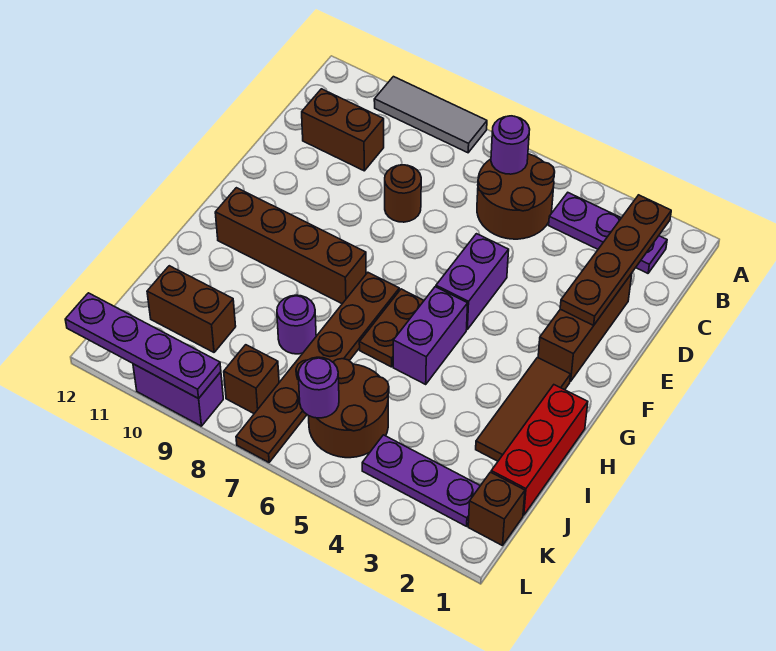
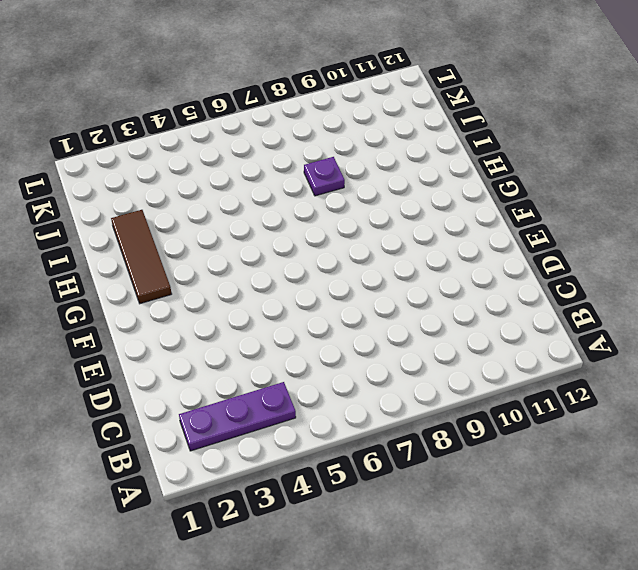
purple 1x1 plate [304,157,345,196] -> purple 1x1 round brick [277,295,316,354]
none -> grey 1x3 tile [374,77,487,153]
none -> brown 2x2 round brick [477,154,555,239]
none -> brown 1x2 brick [302,89,384,171]

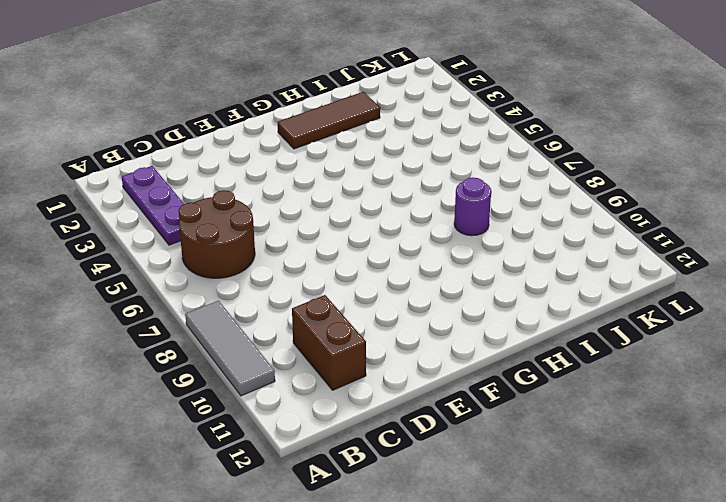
none -> brown 1x3 brick [538,273,632,381]
none -> brown 1x1 round brick [385,165,421,222]
none -> purple 1x2 brick [436,234,509,329]

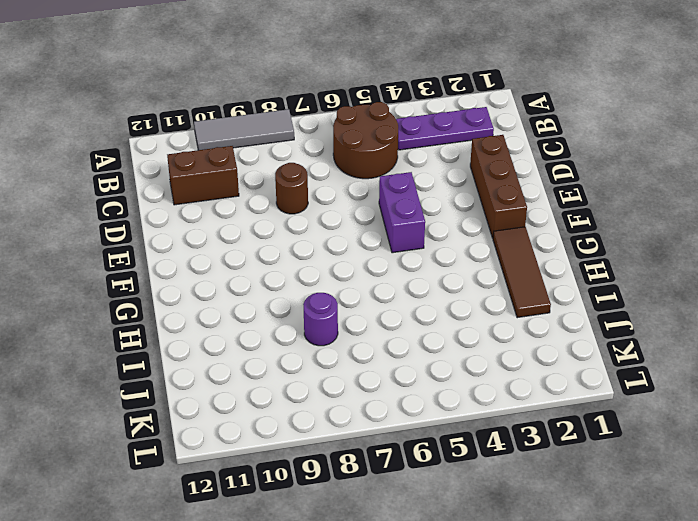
none -> purple 1x2 brick [393,287,468,384]
none -> brown 1x2 plate [359,289,424,367]
none -> brown 1x6 plate [236,273,399,462]

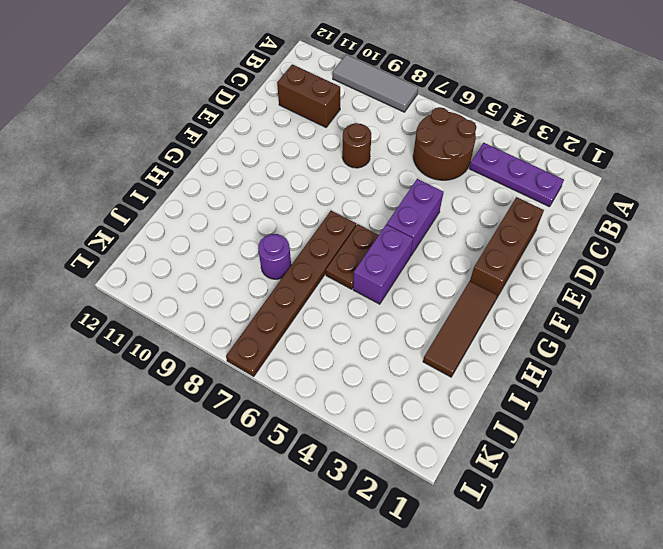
none -> brown 1x4 brick [215,188,366,304]
none -> red 1x3 brick [491,385,588,515]
none -> brown 2x2 round brick [309,359,389,458]

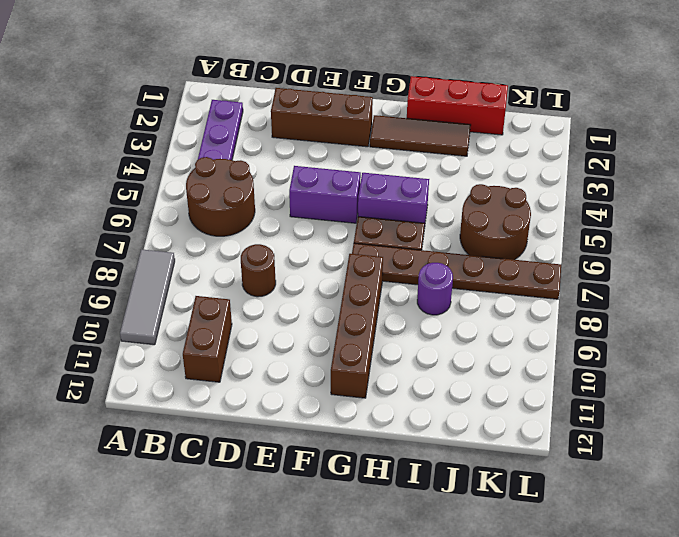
none -> brown 1x2 brick [147,266,236,352]
none -> brown 1x1 brick [468,472,525,546]
none -> purple 1x3 plate [362,435,480,526]

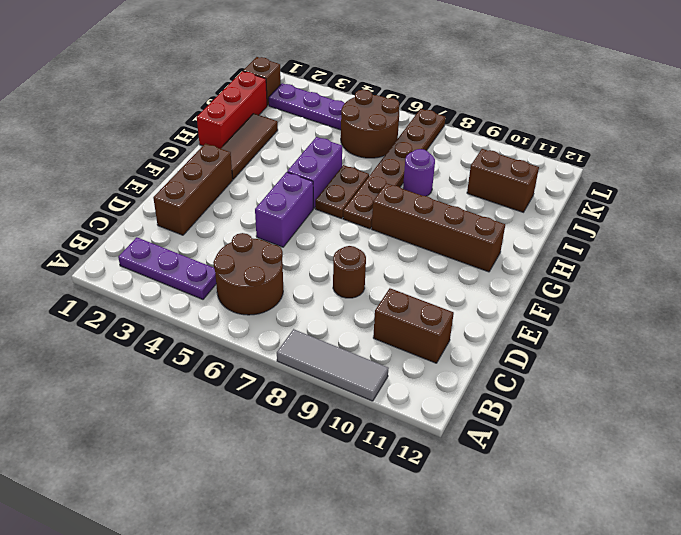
none -> brown 1x1 brick [224,345,279,414]
none -> purple 1x2 brick [133,364,223,426]
none -> brown 1x4 plate [560,195,671,325]

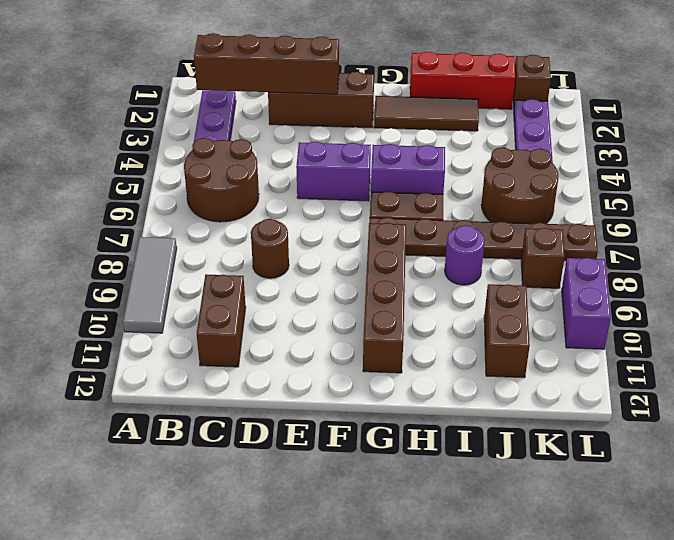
brown 1x4 brick [194,33,339,94] -> brown 1x4 plate [560,195,671,325]
none -> purple 1x1 round brick [491,116,530,174]
none -> purple 1x1 round brick [298,357,339,418]
none -> purple 1x4 plate [65,293,221,399]

